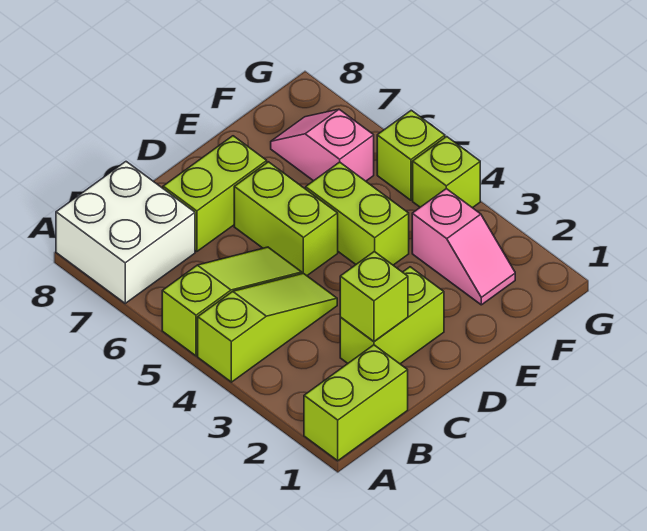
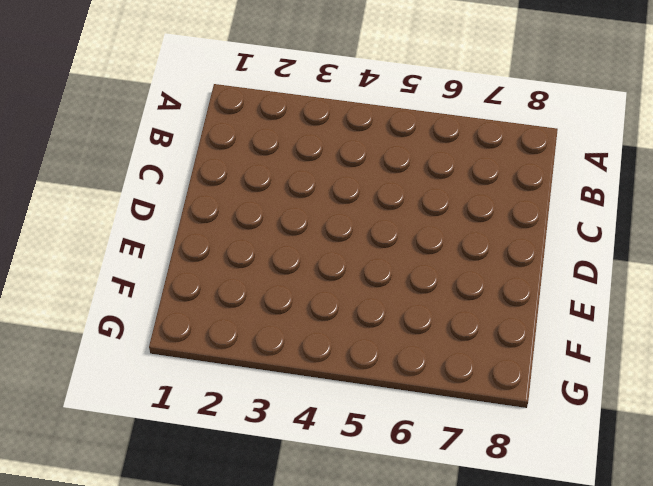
none -> lime 1x2 brick [304,345,408,461]
none -> lime 1x3 slope [198,273,337,382]
none -> lime 1x3 slope [162,247,302,356]

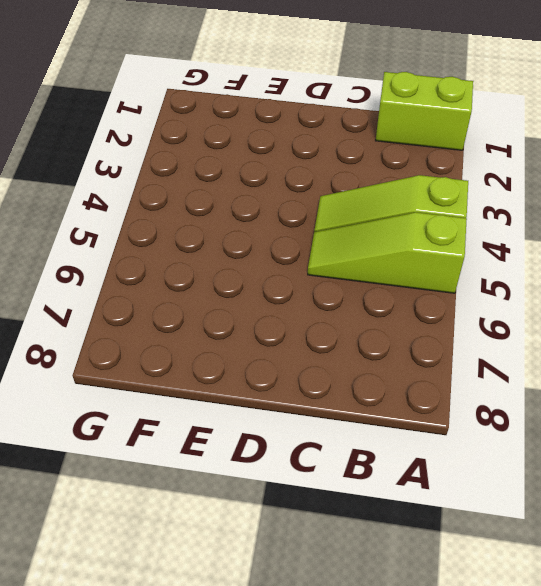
none -> white 2x2 brick [56,162,195,303]
none -> lime 1x2 brick [340,267,444,364]
none -> lime 1x2 brick [163,136,267,252]

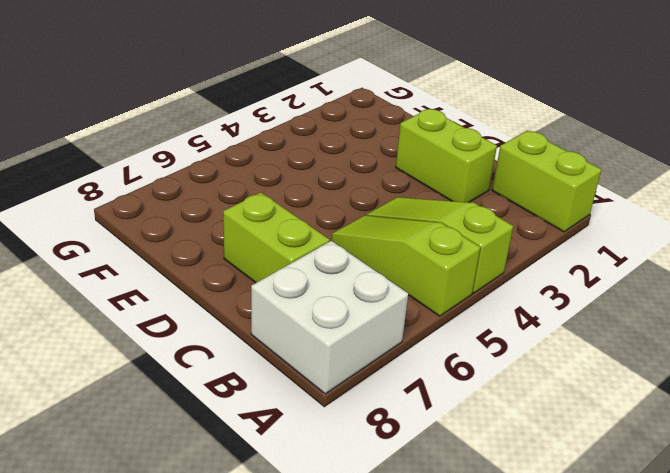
none -> lime 1x2 brick [234,162,338,276]
none -> lime 1x2 brick [306,162,409,265]
none -> pink 1x2 slope [412,189,515,305]

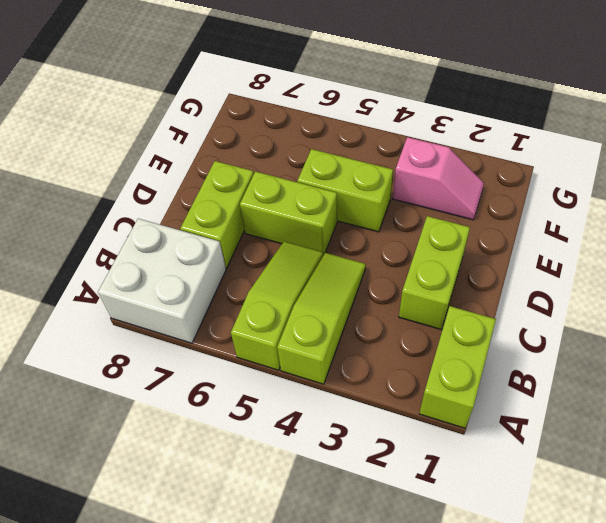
none -> pink 1x2 slope [271,109,374,181]
none -> lime 1x1 brick [413,137,480,208]
none -> lime 1x1 brick [377,110,445,200]

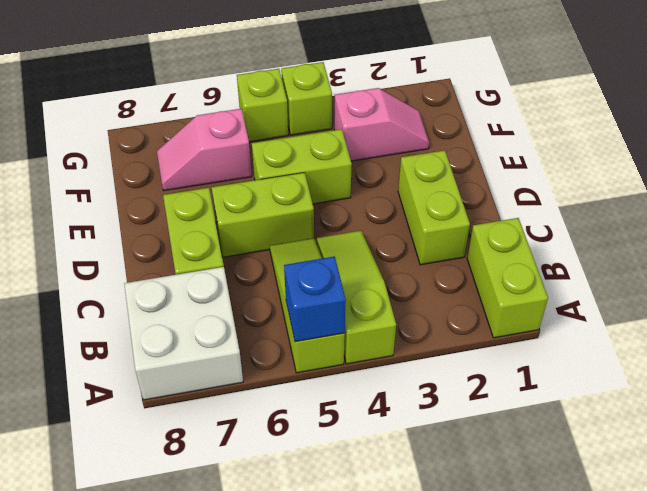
blue 1x1 brick [284,256,346,342] -> none
none -> lime 1x1 brick [340,251,408,341]

